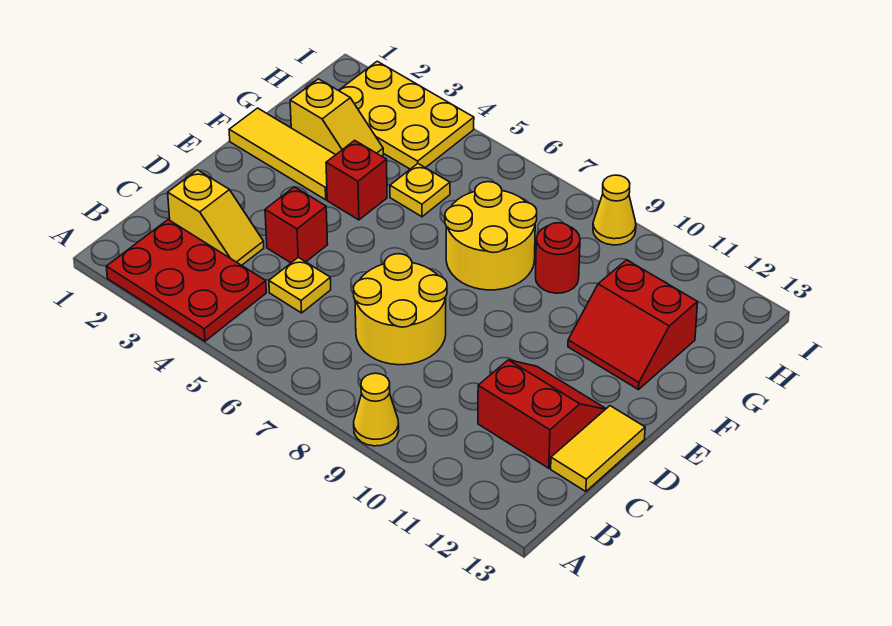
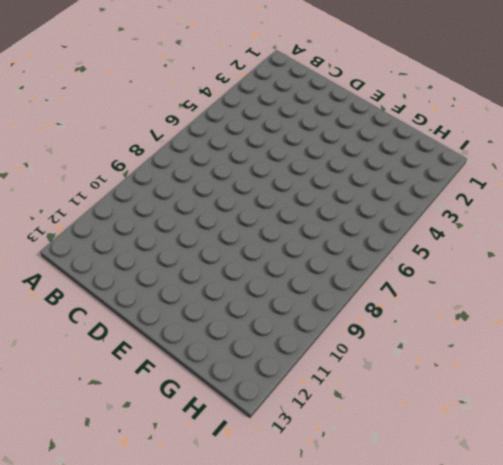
none -> red 2x3 plate [106,220,266,341]
none -> yellow 1x1 cone [354,373,399,446]
none -> yellow 1x2 slope [168,170,264,265]

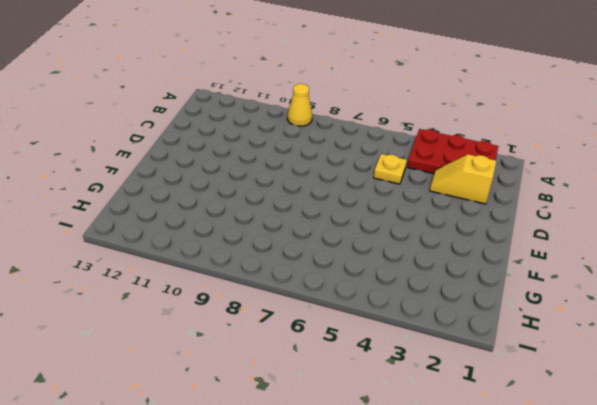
none -> yellow 2x2 round brick [354,254,447,365]
none -> red 2x2 slope [478,360,606,468]
none -> yellow 1x2 tile [551,406,645,492]

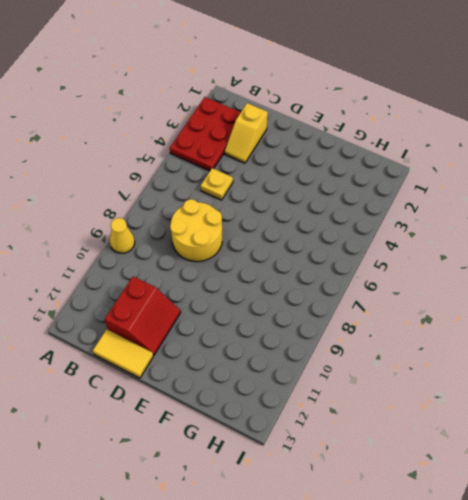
none -> red 1x1 brick [265,187,328,263]
none -> yellow 1x3 tile [229,108,335,200]
none -> red 1x1 brick [326,140,387,220]

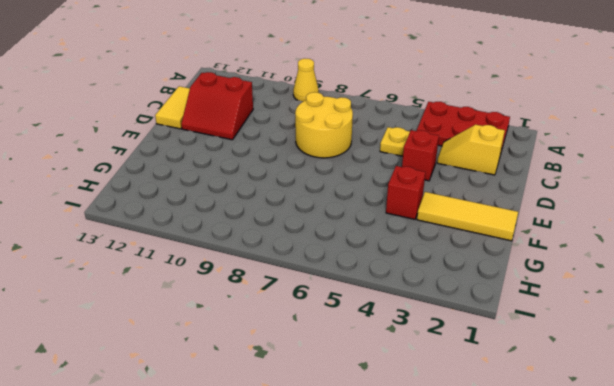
none -> yellow 2x2 round brick [445,182,537,290]
none -> red 2x2 slope [568,260,698,390]
none -> yellow 1x2 slope [290,79,383,156]

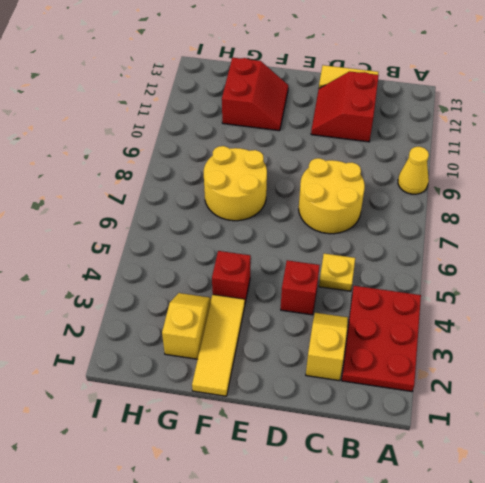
none -> yellow 1x1 plate [390,164,450,217]
none -> red 1x1 round brick [536,223,580,293]
none -> yellow 2x3 plate [339,61,474,169]

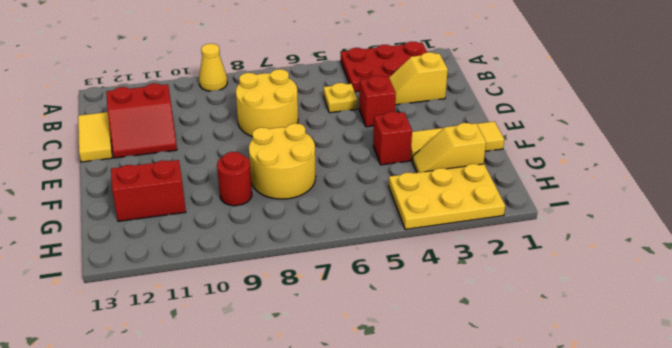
none -> yellow 1x1 plate [390,164,450,217]
none -> yellow 1x1 cone [593,175,636,245]

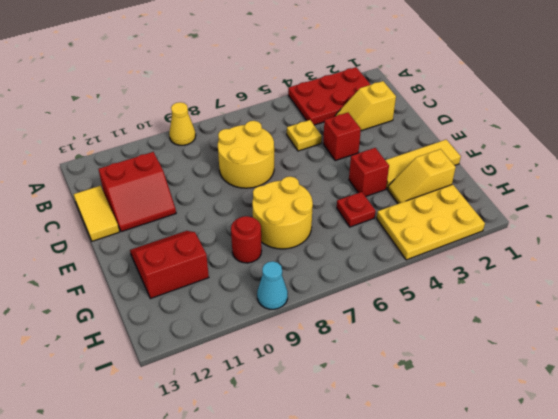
red 1x1 plate [337,192,376,227] -> yellow 1x1 plate [390,164,450,217]
cyan 1x1 cone [257,261,288,309] -> yellow 1x1 cone [593,175,636,245]

